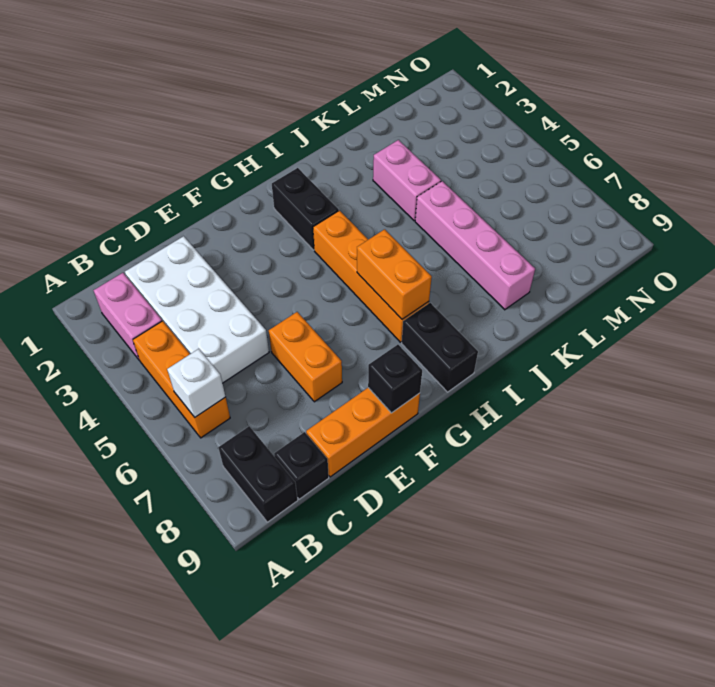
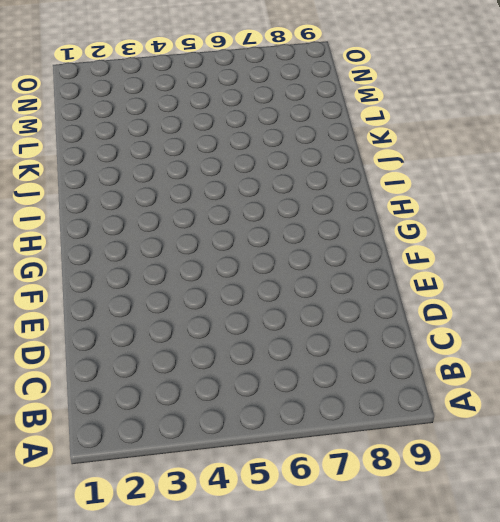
none -> pink 1x2 brick [93,273,162,360]
none -> orange 1x3 brick [133,321,230,438]
none -> black 1x2 brick [218,426,298,522]

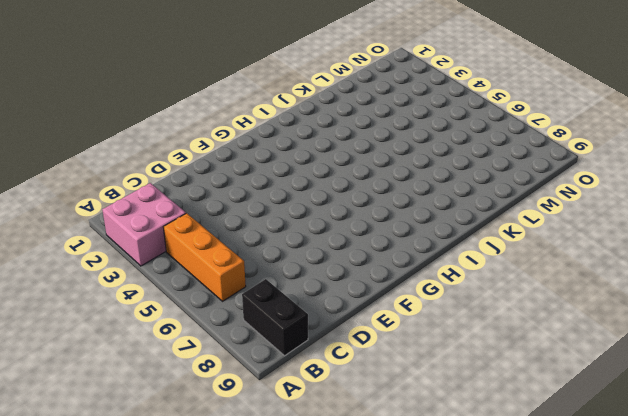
pink 2x2 brick [102,183,186,266] -> pink 1x2 brick [93,273,162,360]
none -> white 2x4 brick [125,236,269,383]
none -> black 1x1 brick [274,432,329,499]
none -> orange 1x3 brick [306,388,420,477]

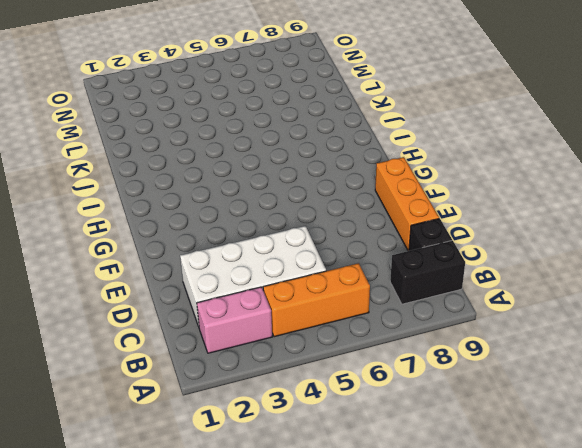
none -> orange 1x2 brick [269,312,342,402]
none -> black 1x2 brick [272,168,339,250]
none -> orange 1x4 brick [313,211,429,342]

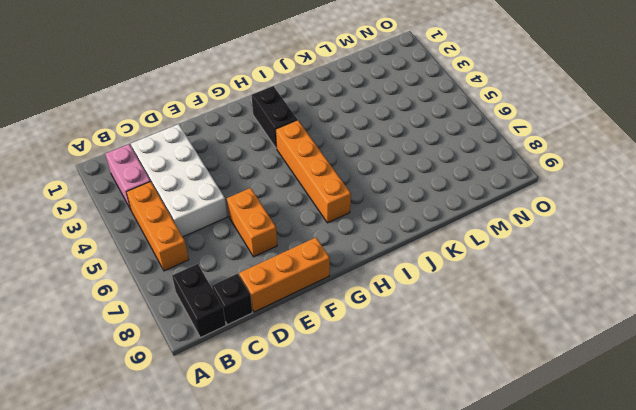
none -> black 1x2 brick [402,303,478,392]
none -> pink 1x2 brick [373,140,441,221]
none -> pink 1x4 brick [415,181,535,310]

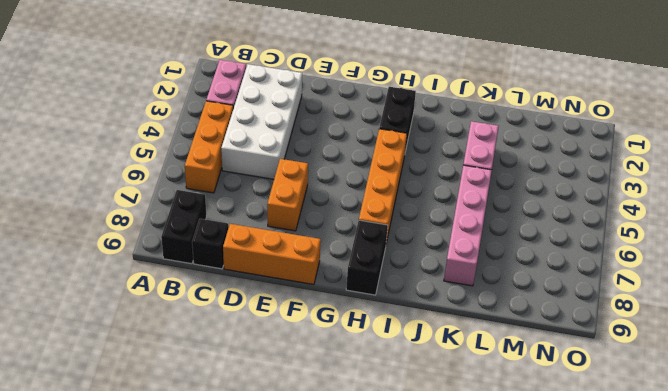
none -> white 1x1 brick [167,349,225,417]
none -> black 1x1 brick [368,345,422,413]
none -> orange 1x2 brick [357,229,432,319]

